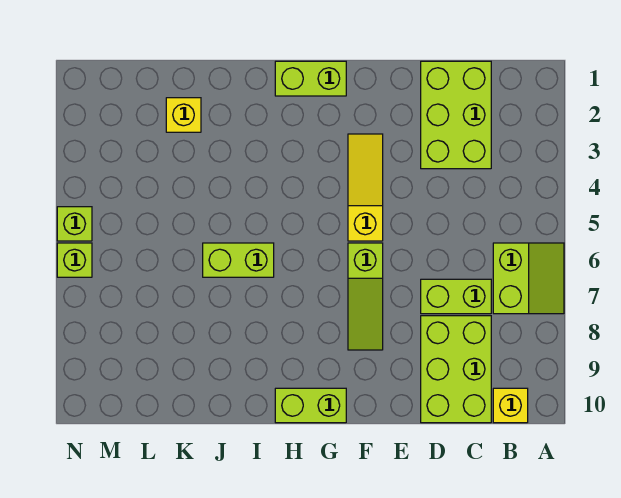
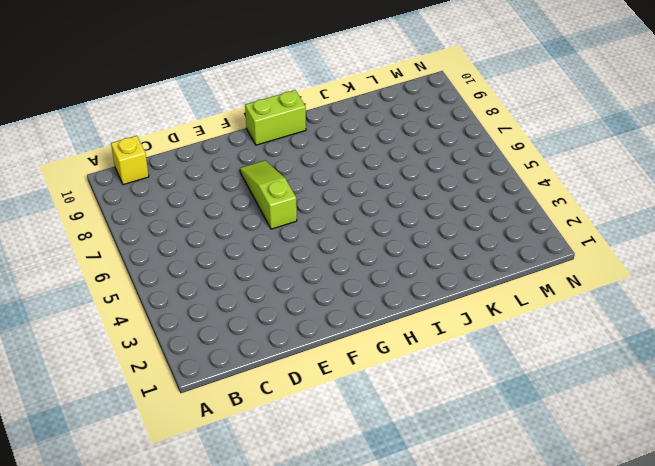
none -> lime 2x2 slope [493,243,564,314]
none -> lime 2x3 brick [421,61,491,169]
none -> lime 1x2 brick [421,279,491,314]

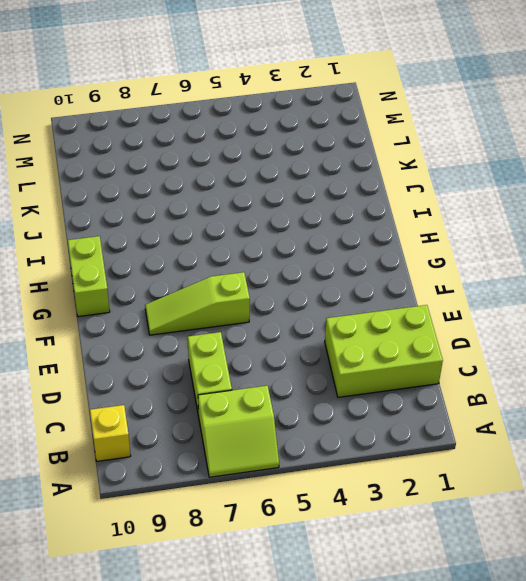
none -> lime 2x3 brick [421,316,491,423]
none -> yellow 1x3 slope [348,134,383,241]
none -> lime 1x2 brick [275,61,346,96]

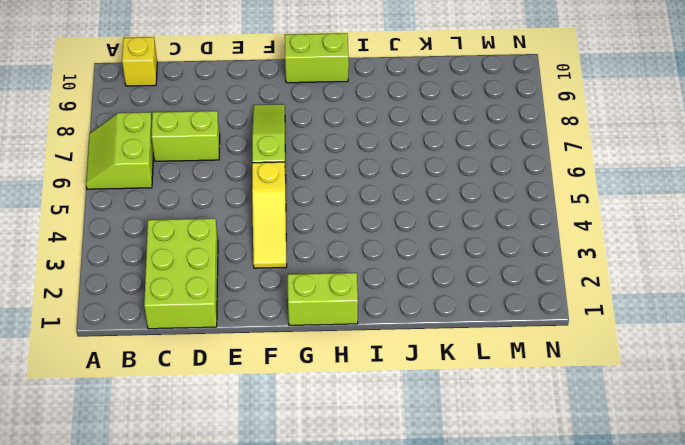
none -> lime 2x3 brick [421,316,491,423]
none -> lime 1x2 brick [203,243,274,277]
none -> yellow 1x1 brick [166,98,201,132]

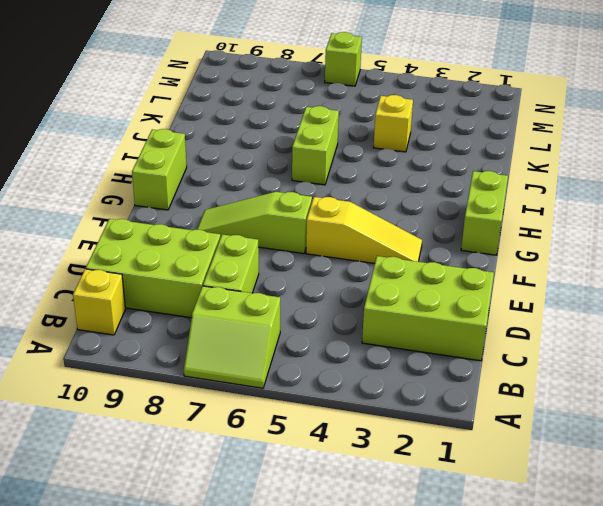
yellow 1x1 brick [373,95,413,152] -> yellow 1x1 brick moved to [166,98,201,132]
none -> lime 1x1 brick [57,207,92,241]

